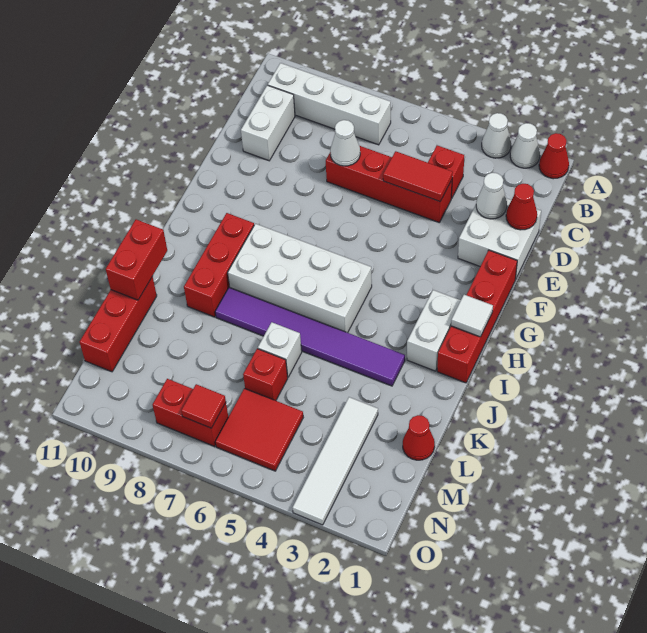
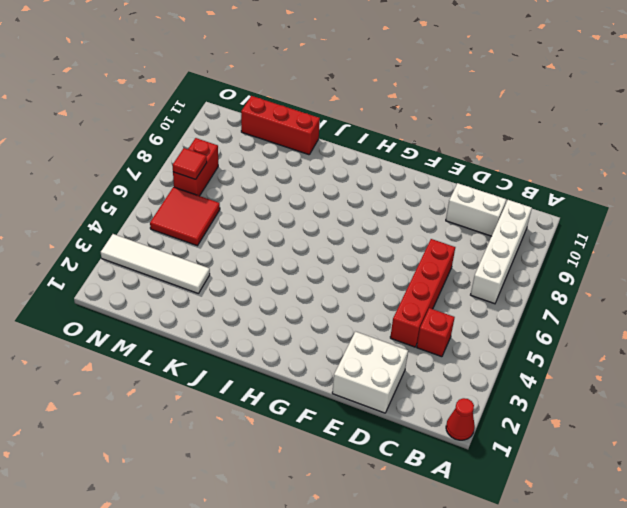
none -> white 1x1 cone [510,123,540,168]
none -> white 1x1 cone [482,113,511,158]
none -> red 1x4 brick [437,250,517,383]

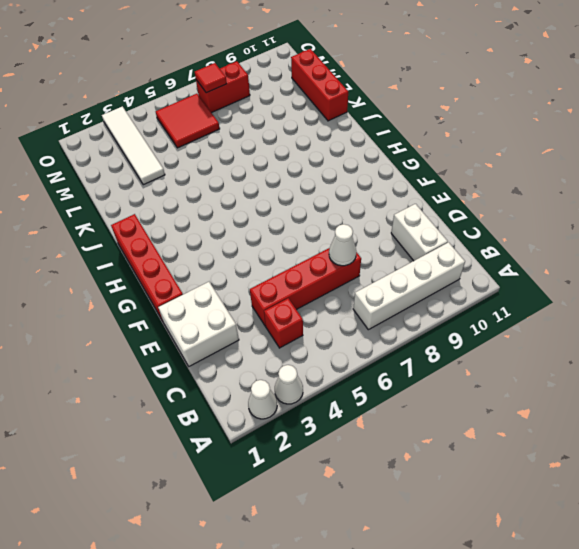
none -> red 1x1 cone [539,133,569,179]
none -> white 1x2 brick [407,290,461,371]
none -> white 2x4 brick [228,224,372,333]

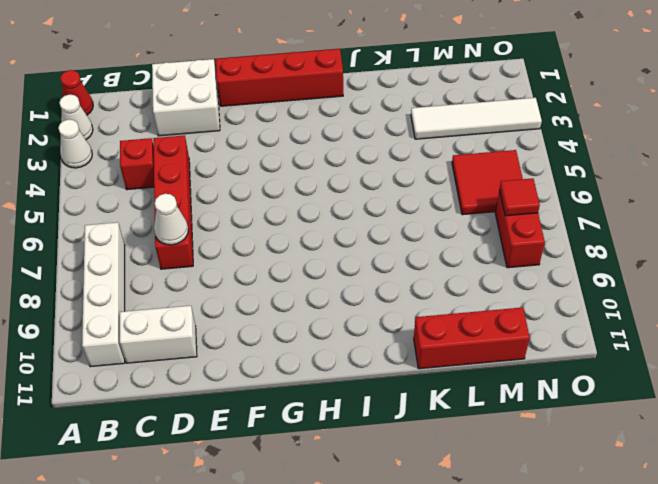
none -> white 1x2 brick [407,290,461,371]
none -> white 2x4 brick [228,224,372,333]
none -> red 1x3 brick [184,213,254,317]

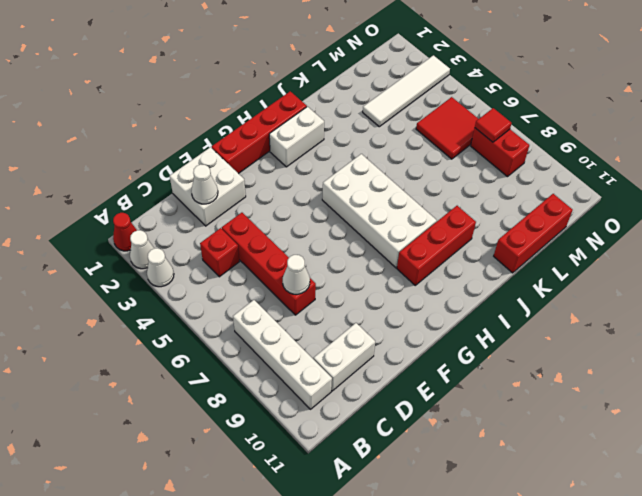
none -> purple 1x6 tile [215,287,405,386]
none -> white 1x1 brick [258,322,302,377]
none -> red 1x1 cone [403,415,435,460]

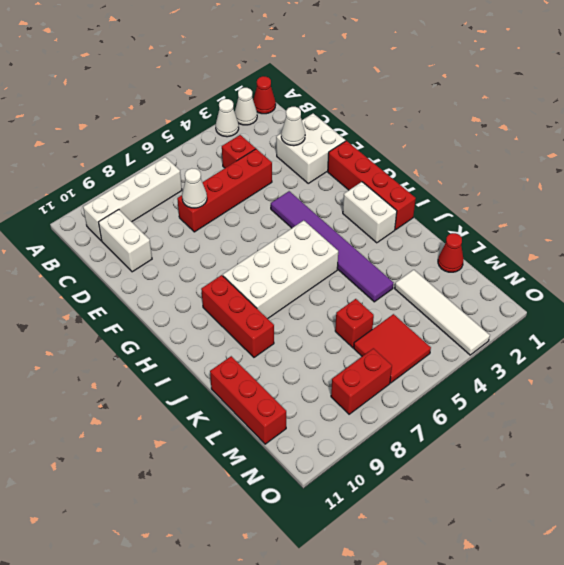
purple 1x6 tile [271,191,393,302] -> purple 1x6 tile turned to [215,287,405,386]
none -> white 1x1 brick [258,322,302,377]
none -> red 1x1 cone [506,184,537,230]
none -> red 1x2 tile [383,151,453,201]

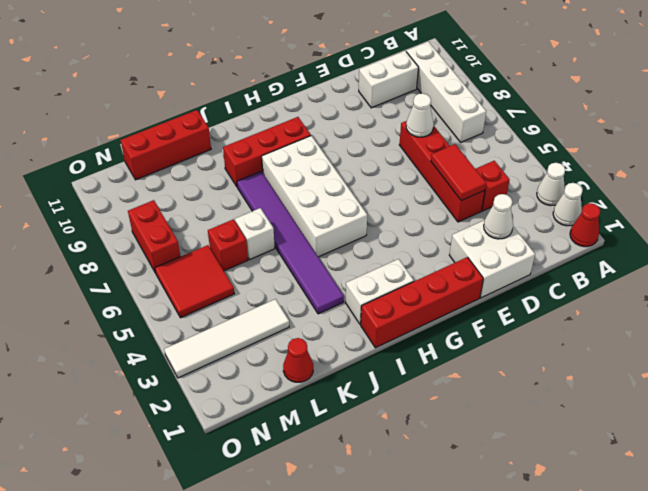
none -> red 1x1 cone [506,184,537,230]
none -> white 1x1 tile [451,295,493,337]
none -> red 1x2 brick [106,219,167,300]

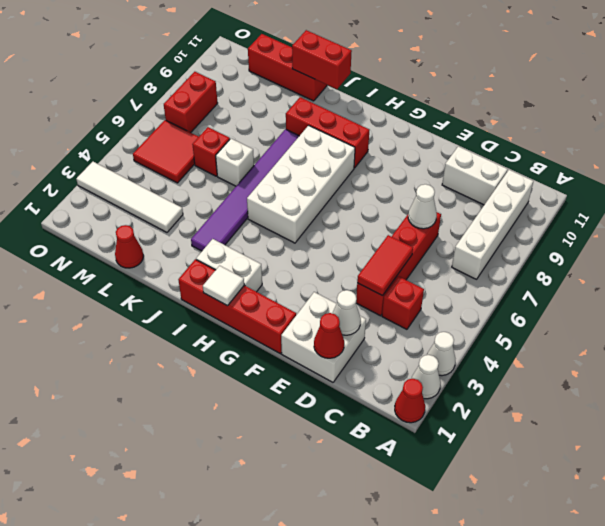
none -> red 1x1 tile [181,384,226,428]

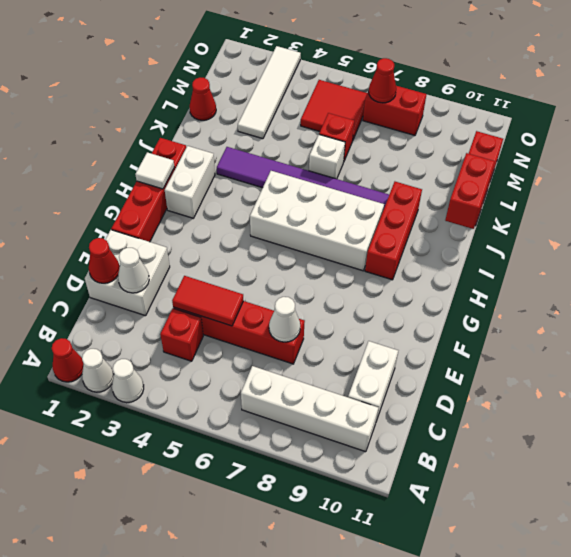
red 1x1 cone [368,58,396,103] -> red 1x1 tile [181,384,226,428]

